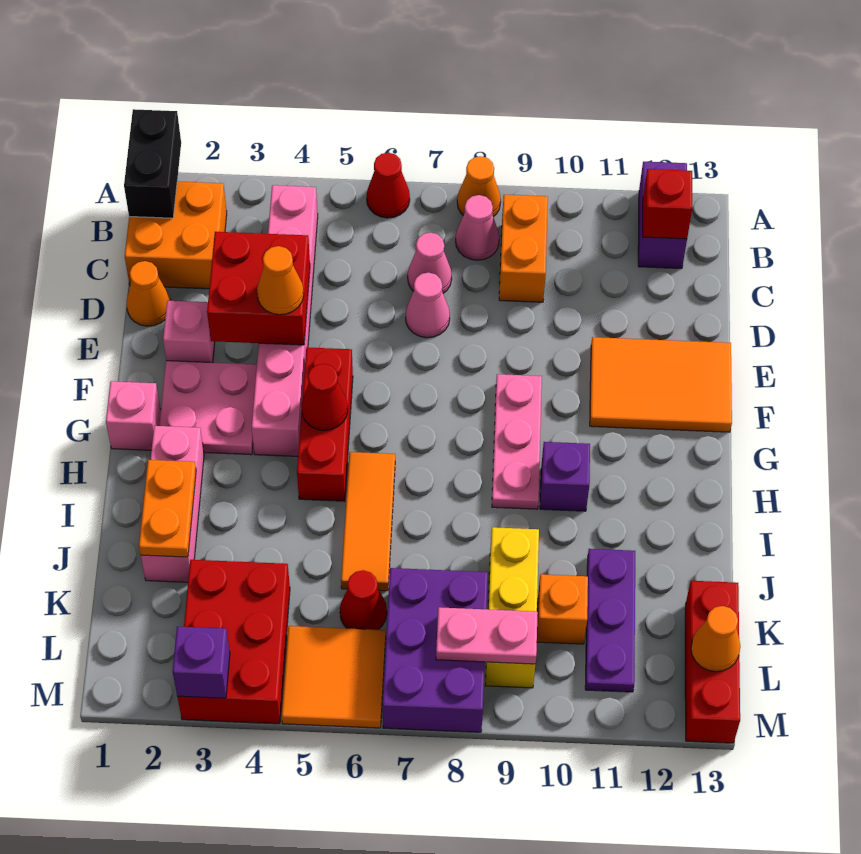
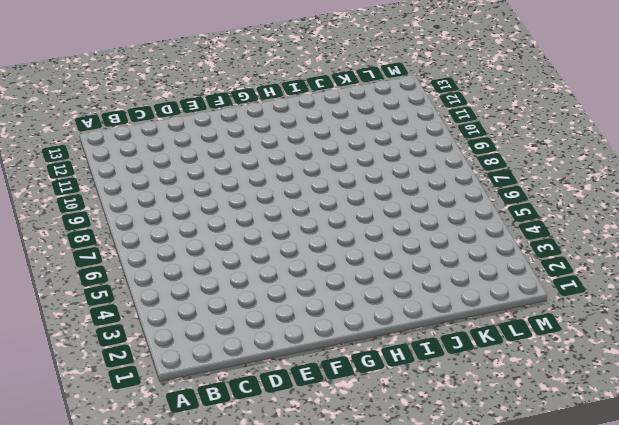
none -> red 1x1 cone [367,153,410,218]
none -> orange 1x1 cone [457,156,501,217]
none -> purple 1x2 brick [638,161,687,269]
none -> orange 2x2 brick [125,181,227,289]

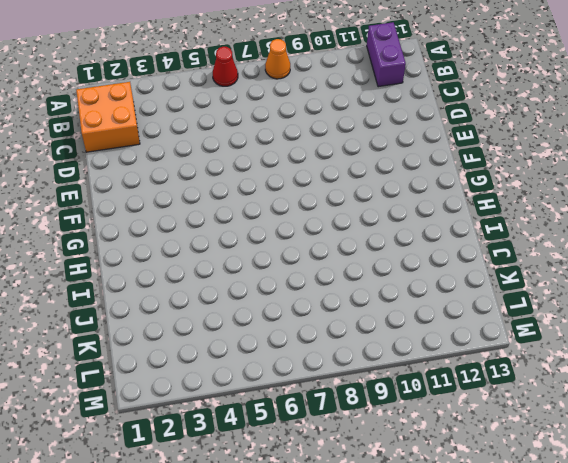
none -> pink 1x6 brick [252,185,318,456]
none -> pink 1x1 cone [456,195,499,260]
none -> orange 1x2 brick [499,195,548,302]
none -> pink 1x1 cone [408,232,452,293]

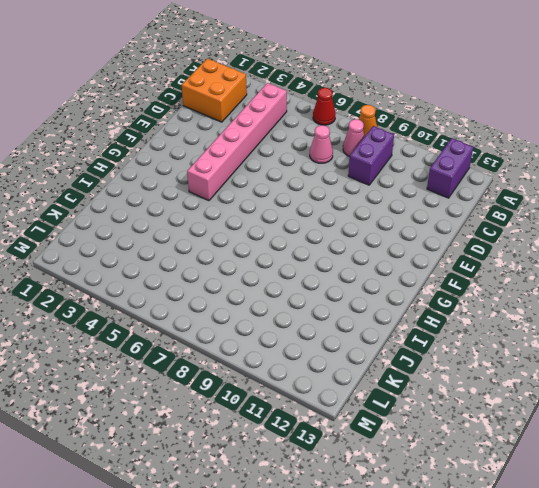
purple 1x2 brick [348,126,394,185] -> orange 1x2 brick [499,195,548,302]
none -> orange 1x1 cone [126,261,170,326]
none -> pink 1x1 cone [406,272,450,338]
none -> pink 1x1 brick [163,300,215,363]
none -> orange 2x3 tile [590,337,732,432]

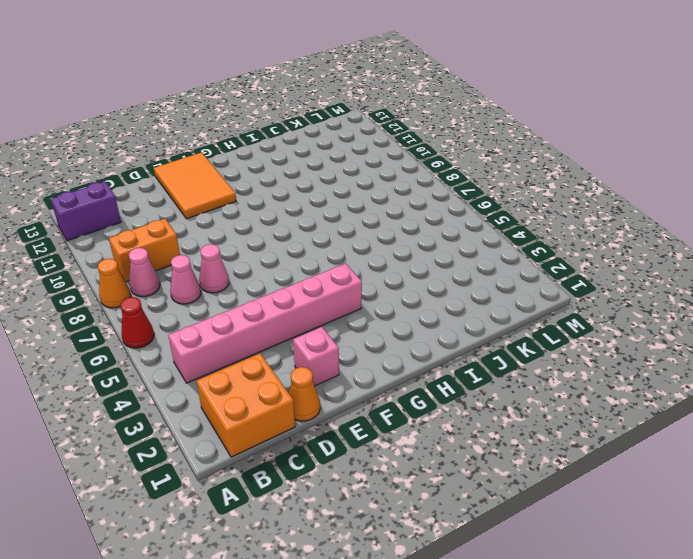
none -> pink 2x2 plate [159,361,257,455]
none -> red 1x3 brick [297,347,353,501]
none -> pink 1x3 plate [492,374,542,509]
none -> pink 1x1 brick [106,381,161,450]

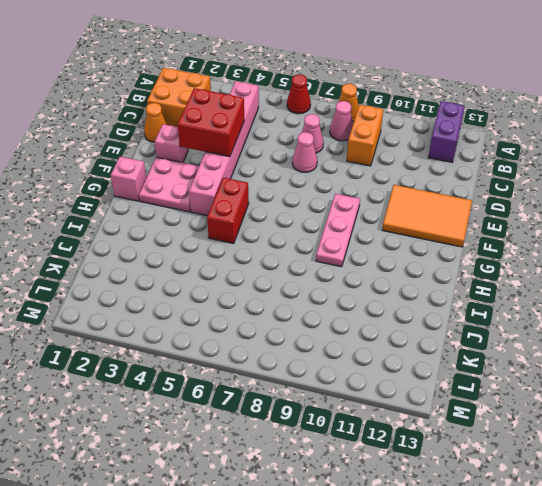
red 1x2 brick [207,178,249,243] -> red 1x3 brick [297,347,353,501]
none -> pink 1x3 brick [141,426,204,582]
none -> orange 1x3 tile [341,452,395,591]
none -> purple 1x1 brick [540,442,590,511]
none -> yellow 1x3 brick [485,527,539,688]

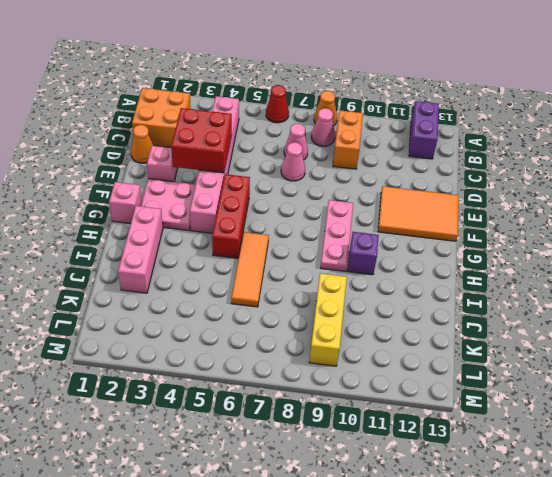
none -> purple 1x3 plate [585,549,635,692]
none -> red 2x3 brick [177,560,290,724]
none -> red 1x1 cone [340,570,387,630]
none -> purple 2x3 brick [383,568,488,732]

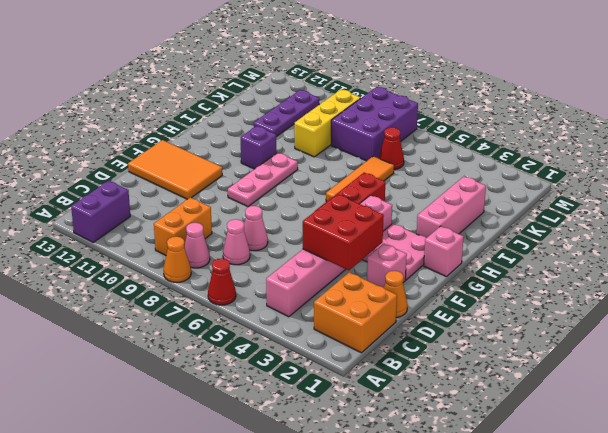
none -> red 2x3 brick [177,560,290,724]
none -> orange 1x1 brick [537,574,588,644]
none -> red 1x3 brick [685,581,740,743]
none -> orange 2x2 tile [282,626,386,728]

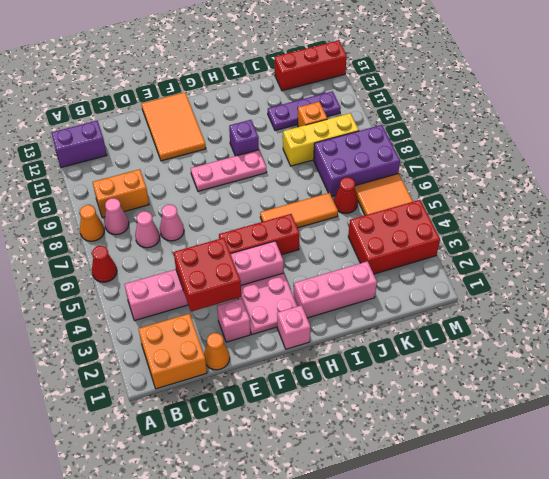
none -> black 1x2 brick [124,109,181,218]
none -> red 1x1 brick [643,169,692,239]
none -> red 1x1 cone [301,364,348,430]
none -> orange 1x2 plate [139,460,196,557]

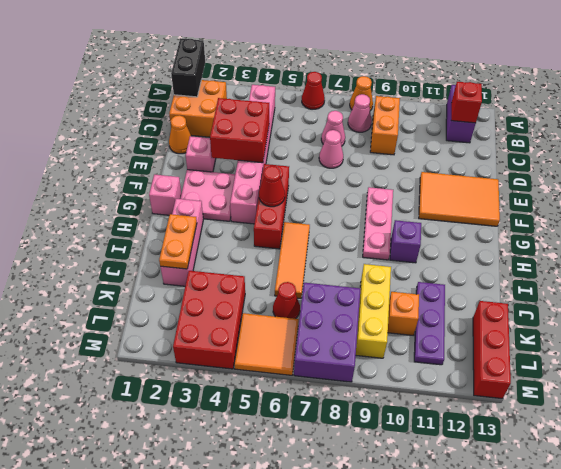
none -> pink 1x2 plate [436,607,538,664]
none -> orange 1x1 cone [691,606,740,672]
none -> purple 1x1 brick [173,626,230,698]
none -> orange 1x1 cone [257,246,304,315]

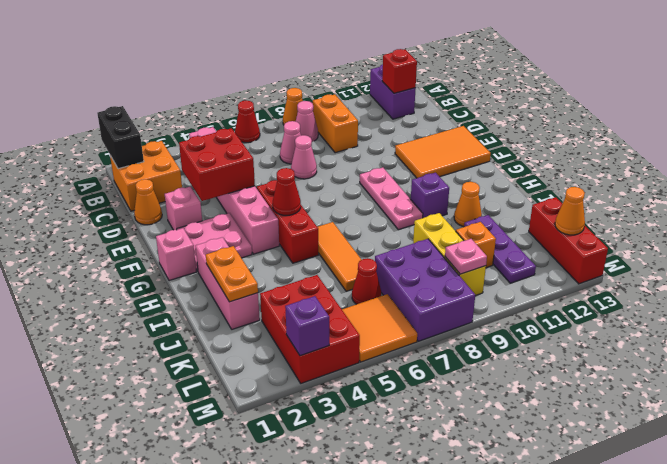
orange 1x1 cone [454,182,482,227] -> orange 1x1 cone moved to [257,246,304,315]
pink 1x1 plate [445,239,487,274] -> pink 1x2 plate [436,607,538,664]

